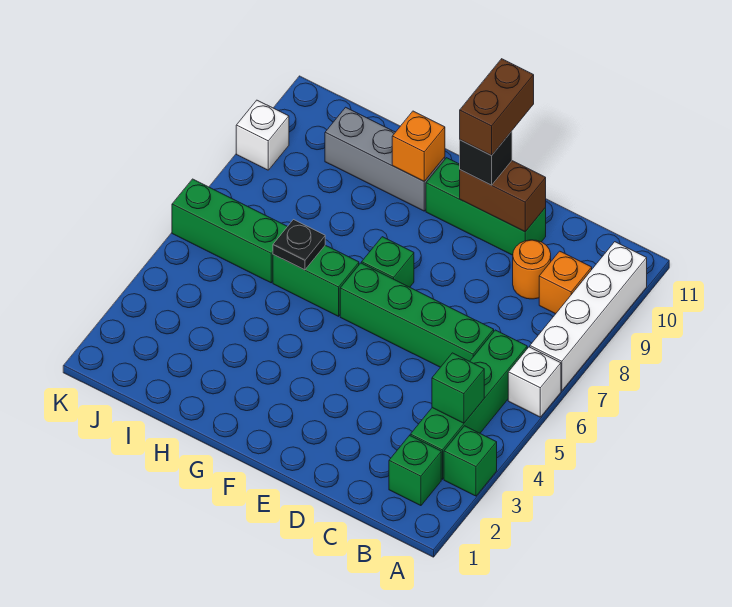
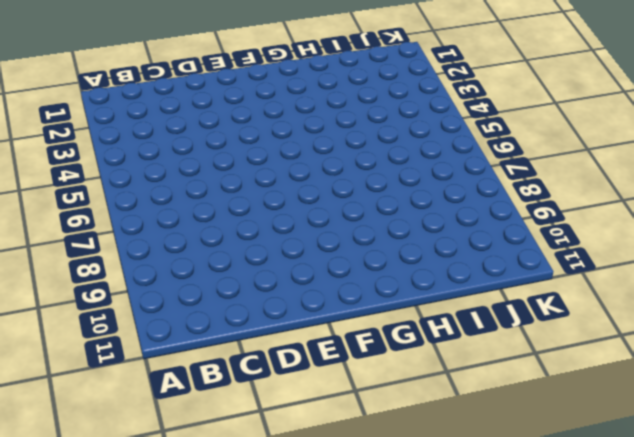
none -> green 1x1 brick [444,426,497,496]
none -> white 1x1 brick [508,347,561,417]
none -> white 1x4 brick [530,242,647,391]

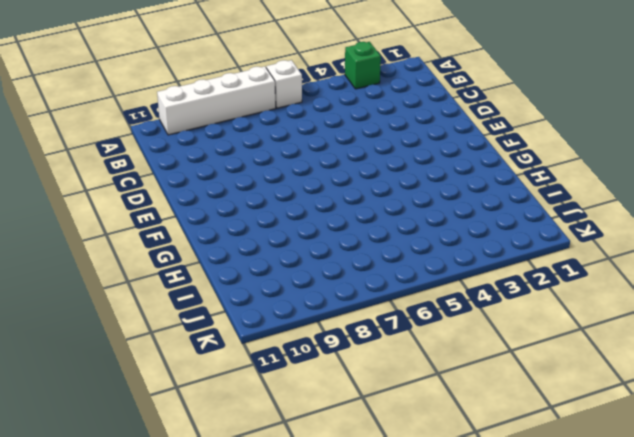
none -> green 1x1 brick [389,436,441,506]
none -> green 1x4 brick [410,330,527,479]
none -> orange 1x1 brick [539,251,592,314]

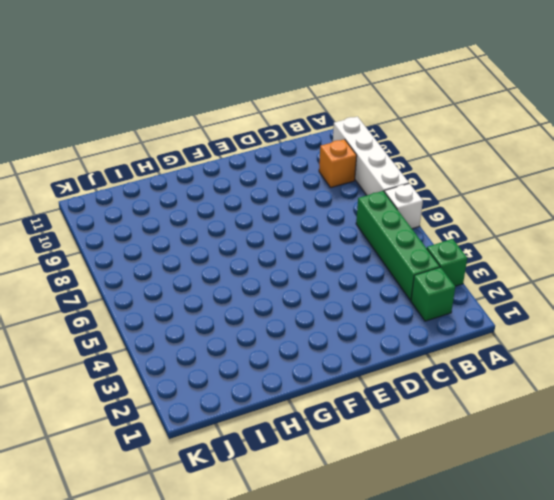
none -> green 1x4 brick [340,263,494,367]
none -> orange 1x1 round brick [513,240,551,299]
none -> green 1x3 brick [426,158,546,255]

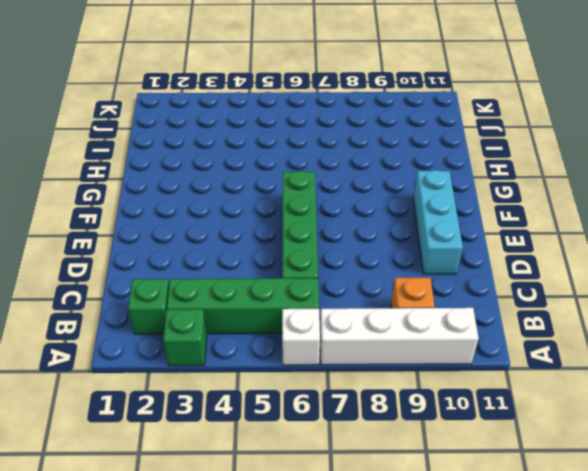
cyan 1x3 brick [413,170,463,274] -> green 1x3 brick [426,158,546,255]
none -> orange 1x1 round brick [513,240,551,299]
none -> green 1x1 brick [362,237,414,287]
none -> green 1x2 brick [273,245,359,316]

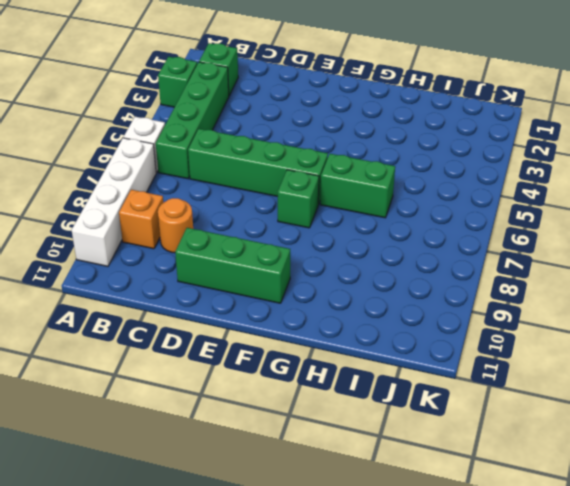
none -> grey 1x3 brick [325,107,445,211]
none -> green 1x3 brick [172,179,288,283]
none -> white 1x1 brick [236,100,289,170]

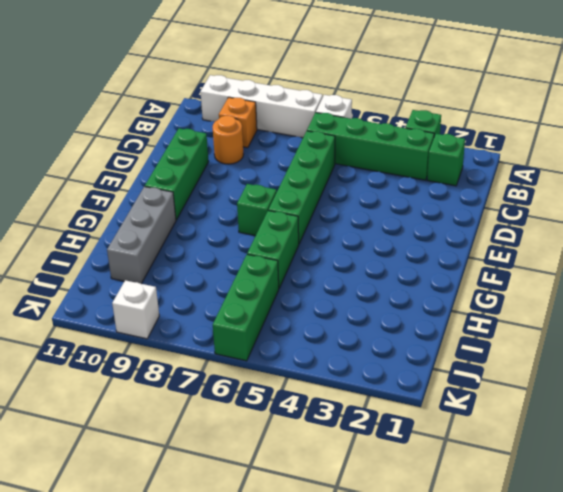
none -> green 1x1 brick [432,353,484,423]
none -> brown 1x2 brick [460,161,546,232]
none -> orange 1x1 brick [392,111,445,181]

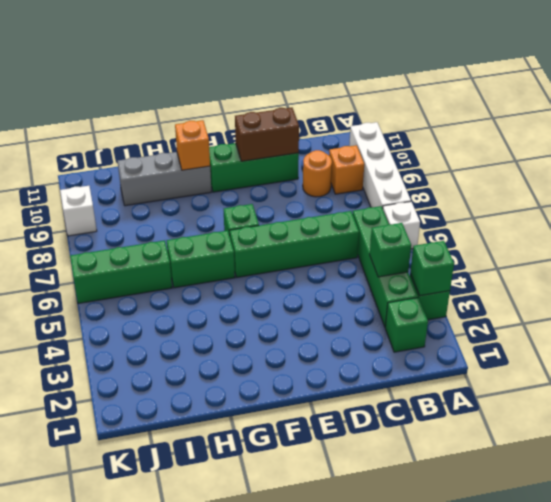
green 1x1 brick [410,241,454,296] -> none
none -> black 1x1 plate [273,220,325,270]
none -> black 1x1 brick [460,131,512,185]
none -> brown 1x2 brick [460,59,534,155]

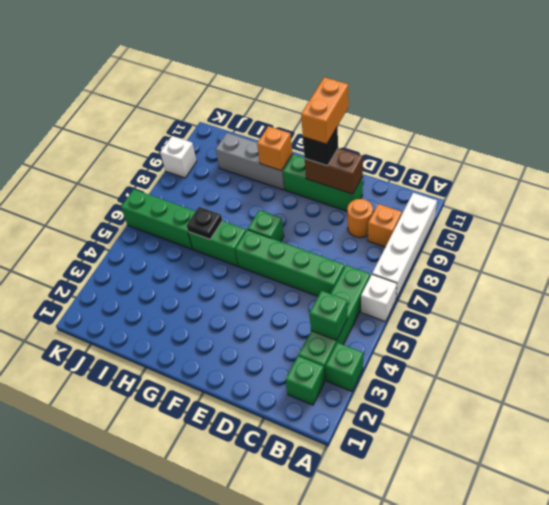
orange 1x2 brick [301,77,349,144] -> brown 1x2 brick [460,59,534,155]

